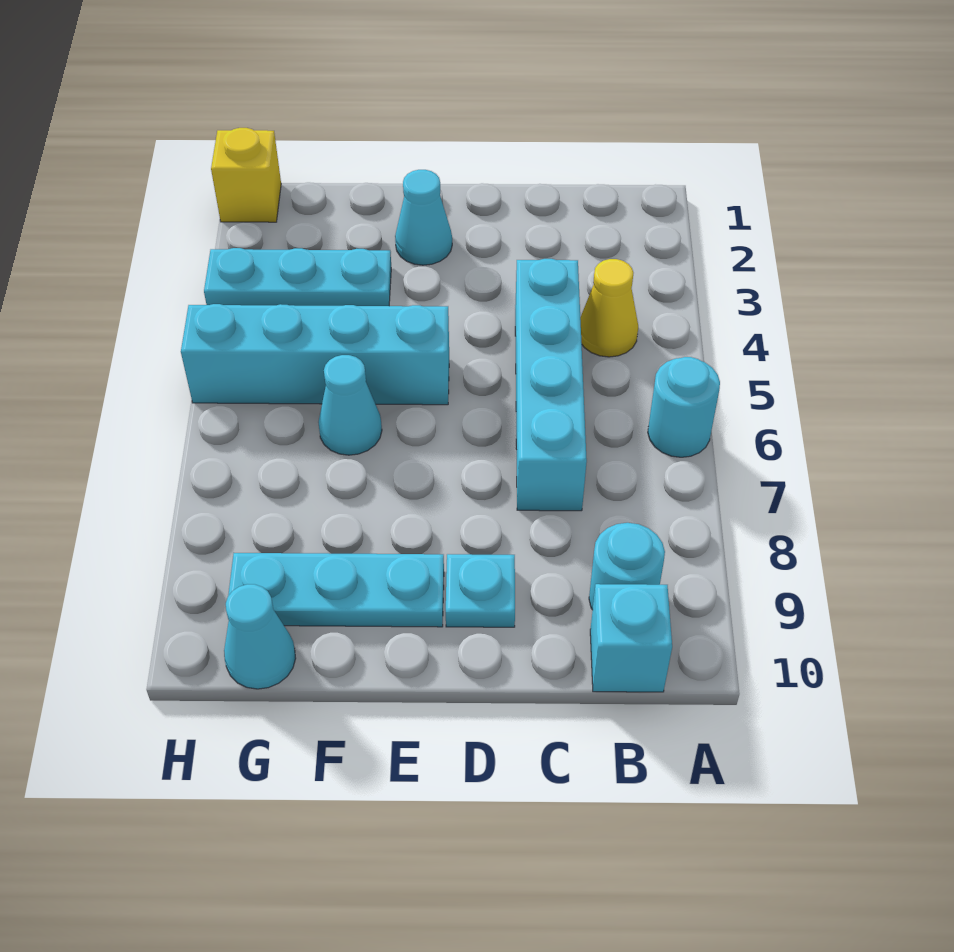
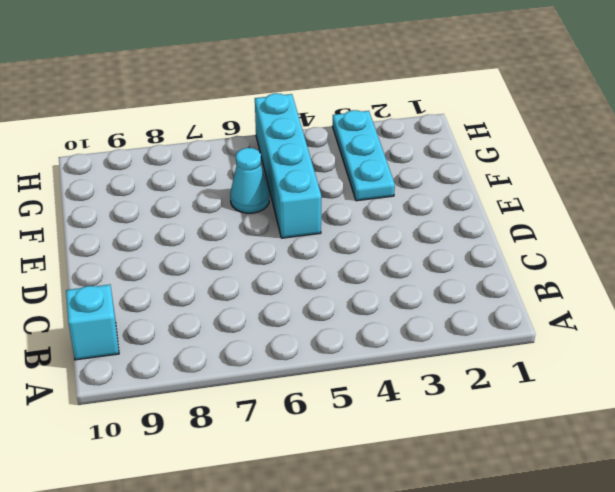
none -> cyan 1x1 round brick [648,357,720,457]
none -> yellow 1x1 cone [580,259,638,357]
none -> cyan 1x1 round brick [589,523,665,610]

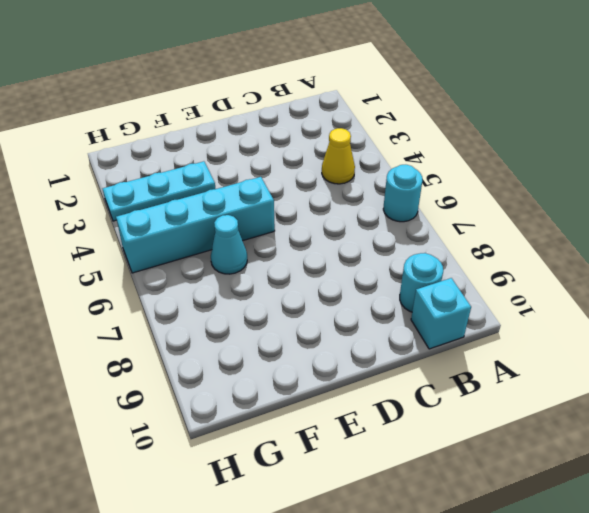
none -> cyan 1x4 brick [515,259,587,511]
none -> cyan 1x1 plate [446,554,515,627]
none -> cyan 1x1 cone [395,170,452,265]

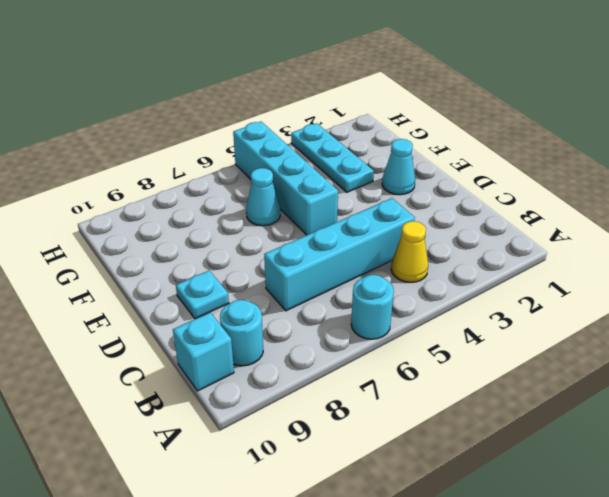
none -> cyan 1x3 plate [228,553,444,627]
none -> cyan 1x1 cone [224,584,296,689]
none -> yellow 1x1 brick [211,128,281,222]

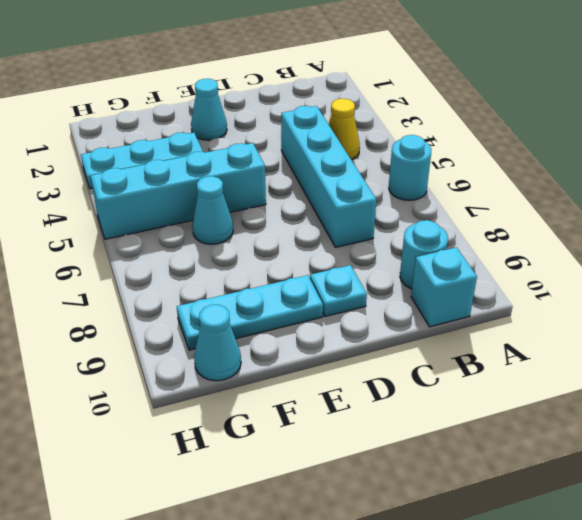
none -> yellow 1x1 brick [211,128,281,222]

